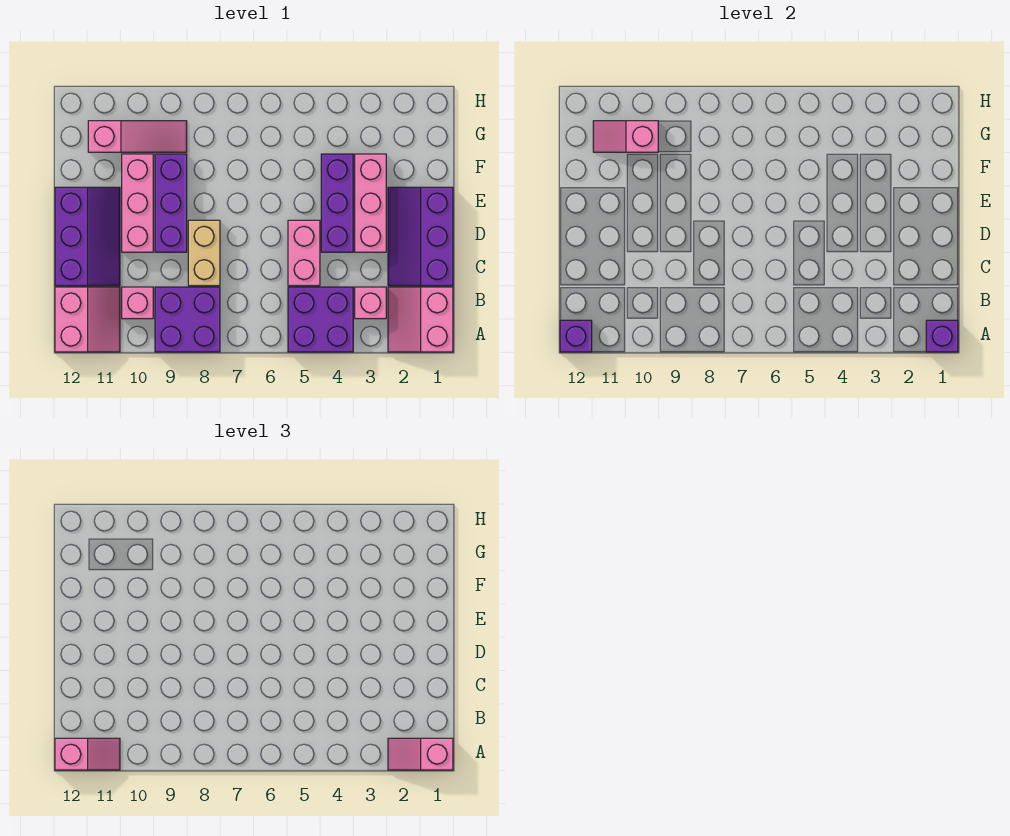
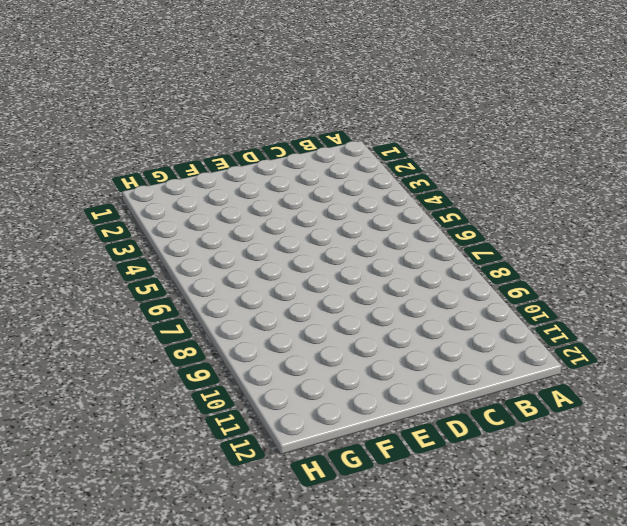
none -> pink 2x2 slope [388,287,453,352]
none -> purple 2x2 brick [288,287,353,352]
none -> purple 2x2 brick [155,287,220,352]

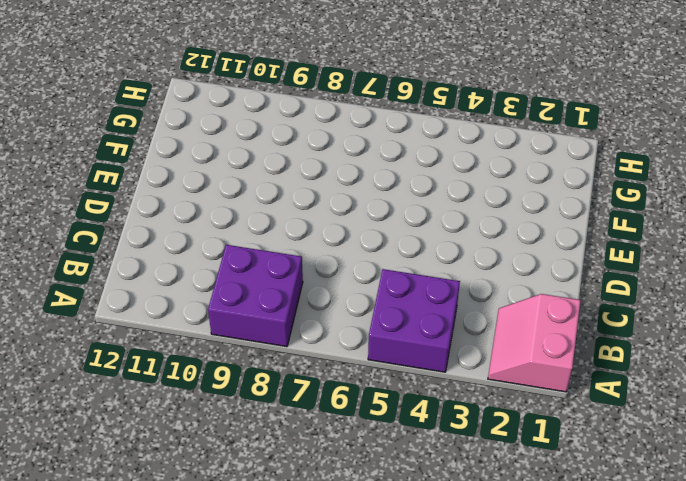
none -> pink 2x2 slope [55,287,120,352]
none -> pink 1x1 brick [355,287,386,319]
none -> pink 1x1 brick [122,287,153,319]

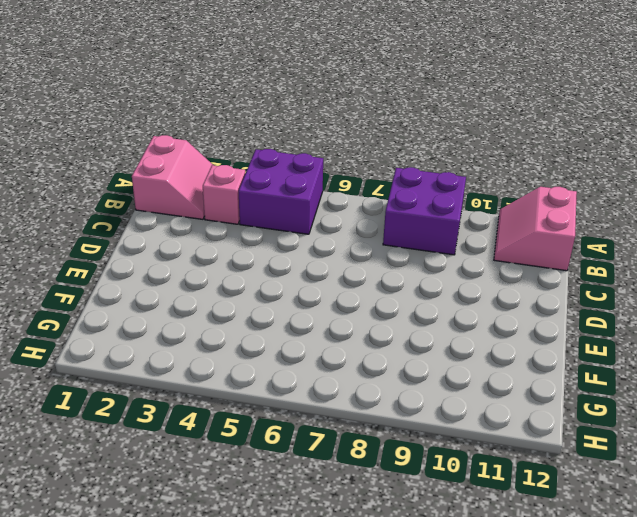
none -> pink 1x1 brick [122,287,153,319]
none -> purple 2x3 slope [388,187,453,286]
none -> pink 1x2 brick [288,220,320,286]

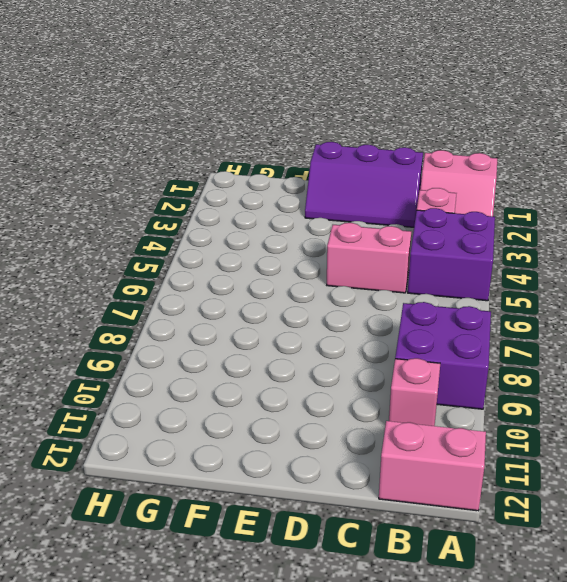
none -> tan 1x2 brick [188,220,220,286]
none -> purple 2x3 slope [55,187,120,286]
none -> pink 1x3 brick [355,154,386,252]

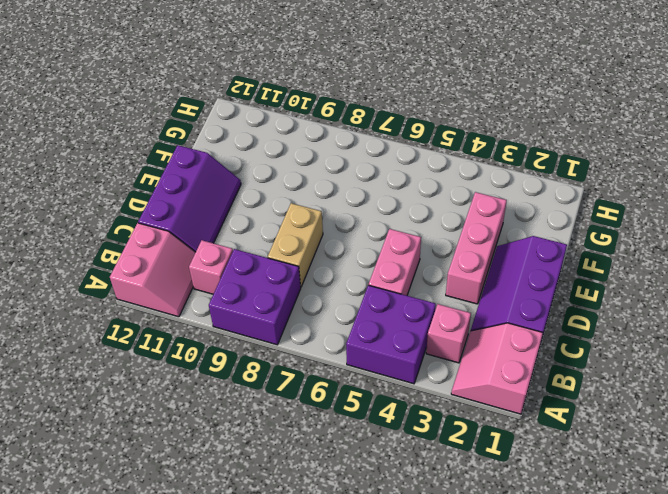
none -> purple 1x3 brick [321,154,353,252]
none -> purple 1x3 brick [155,154,187,252]
none -> pink 1x3 brick [122,154,153,252]

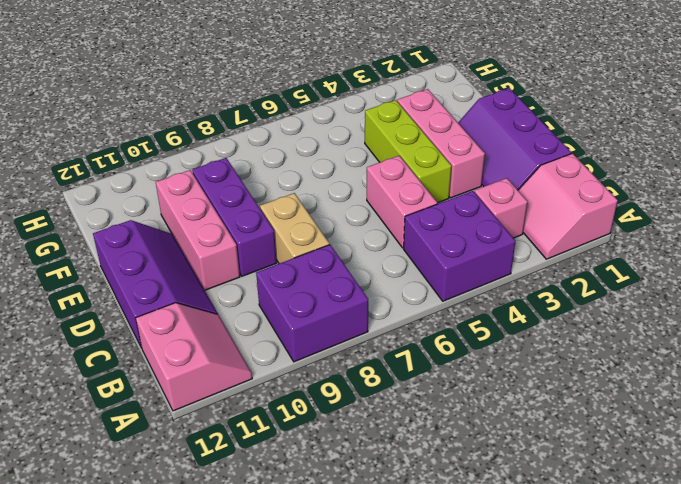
lime 1x3 brick [365,100,452,203] -> purple 1x3 brick [321,154,353,252]
none -> pink 1x1 brick [122,287,153,319]
none -> pink 1x3 slope [88,121,187,152]
none -> purple 1x1 brick [926,320,958,352]

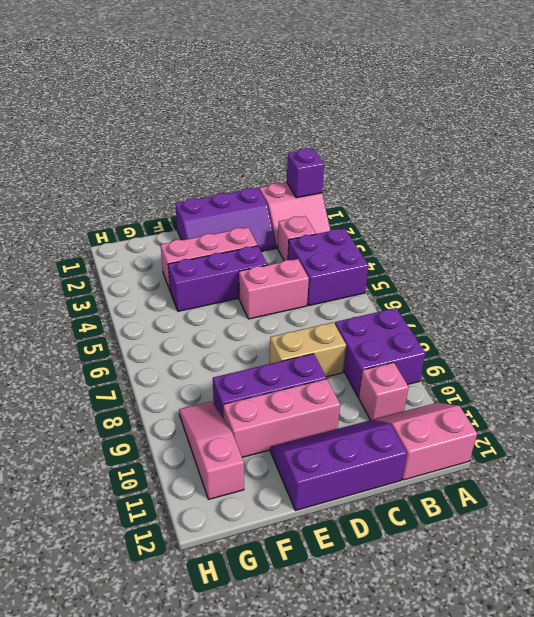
none -> purple 1x1 brick [560,320,592,352]
none -> pink 1x2 slope [593,121,658,152]
none -> pink 1x2 slope [388,738,453,770]

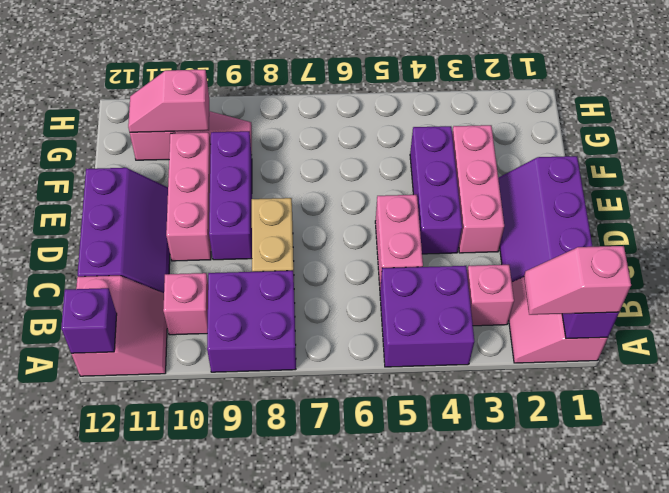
none -> pink 1x2 slope [55,738,120,770]

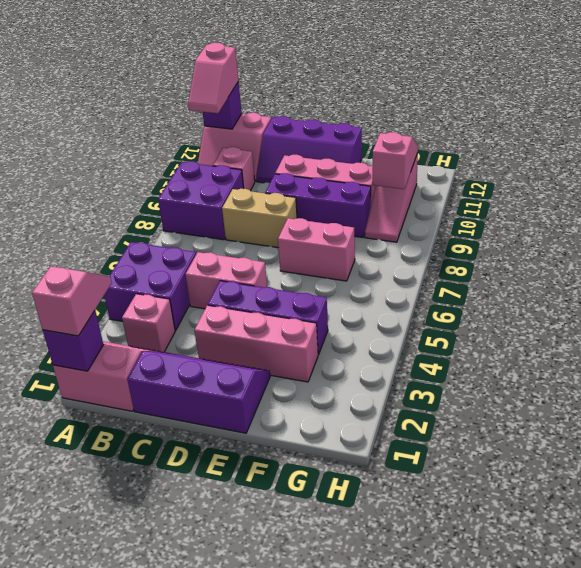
pink 1x2 brick [278,218,355,281] -> none

